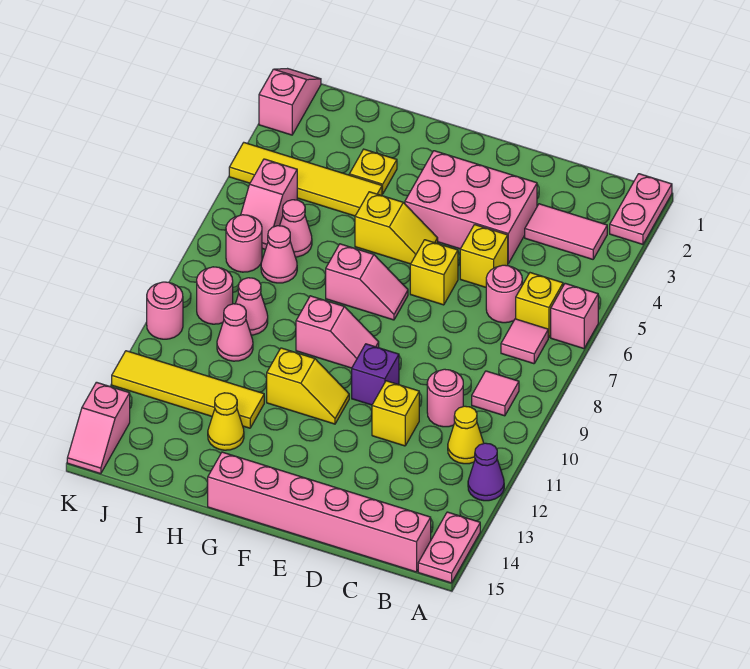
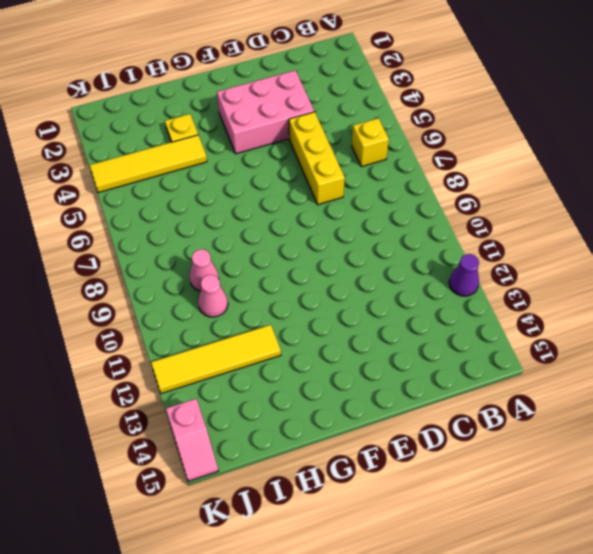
yellow 1x3 brick [289,112,345,205] -> yellow 1x1 brick [460,225,508,287]
none -> pink 1x2 plate [610,174,672,244]
none -> pink 1x1 brick [551,283,598,349]
none -> pink 1x2 plate [418,512,480,583]
none -> pink 1x2 tile [525,204,607,259]

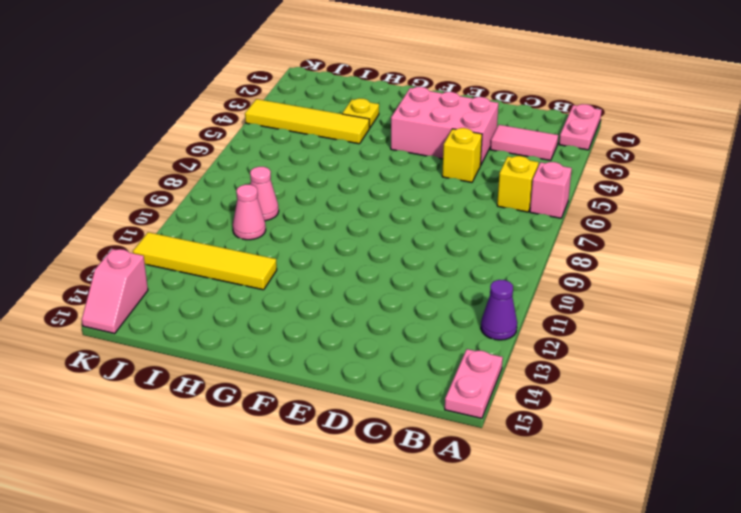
none -> pink 1x1 tile [501,319,548,364]
none -> pink 1x1 tile [472,371,519,416]
none -> yellow 1x1 cone [448,406,484,464]
none -> pink 1x6 brick [208,452,431,572]

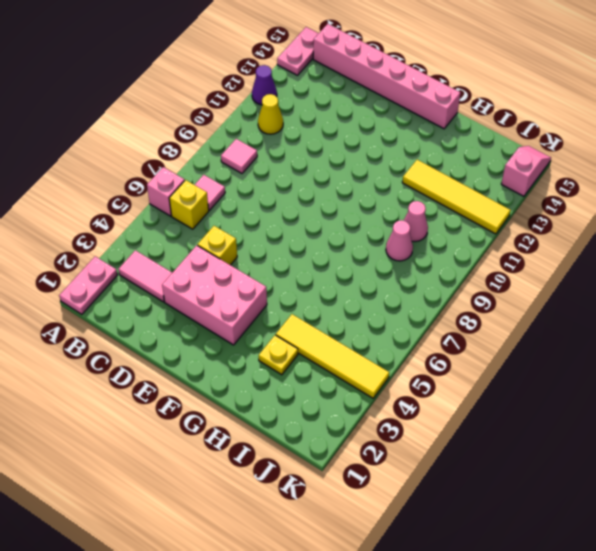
none -> pink 1x1 round brick [486,265,522,323]
none -> pink 1x1 round brick [427,369,463,427]
none -> yellow 1x1 brick [372,381,419,446]
none -> yellow 1x1 brick [410,240,458,305]

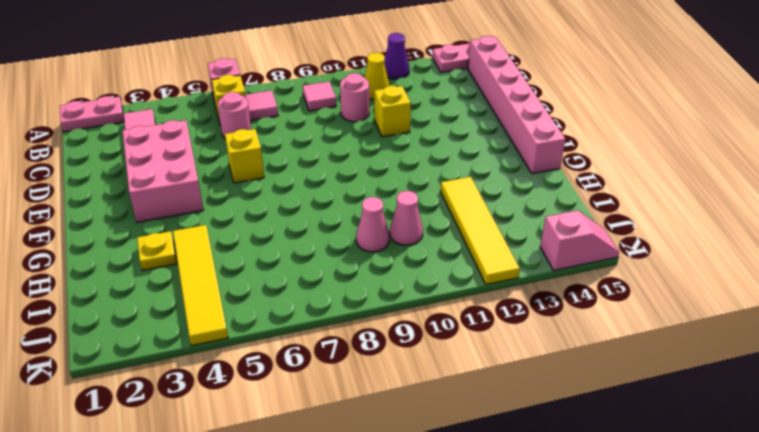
none -> yellow 1x1 brick [460,225,508,287]
none -> purple 1x1 brick [352,344,399,405]
none -> yellow 1x2 slope [355,192,438,264]
none -> pink 1x2 slope [326,244,408,320]

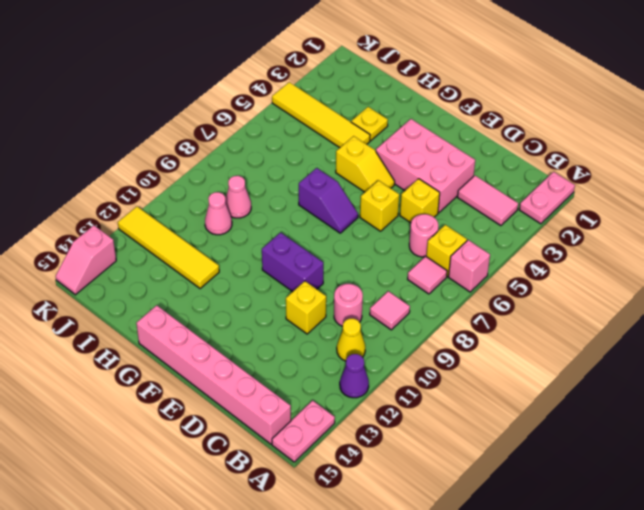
purple 1x2 brick [262,233,323,292] -> purple 1x1 brick [352,344,399,405]
purple 1x2 slope [299,168,358,233] -> pink 1x2 slope [326,244,408,320]
none -> pink 1x2 slope [296,296,379,368]
none -> yellow 1x2 slope [267,348,349,424]
none -> yellow 1x1 cone [208,393,244,450]
none -> pink 1x1 cone [280,200,312,257]

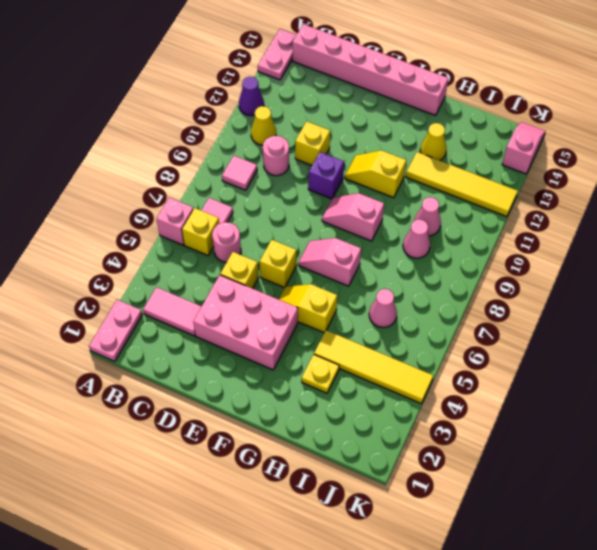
none -> pink 1x1 cone [261,226,297,283]
none -> pink 1x2 slope [241,159,297,249]
none -> pink 1x1 round brick [226,215,262,272]
none -> pink 1x1 round brick [197,267,233,324]

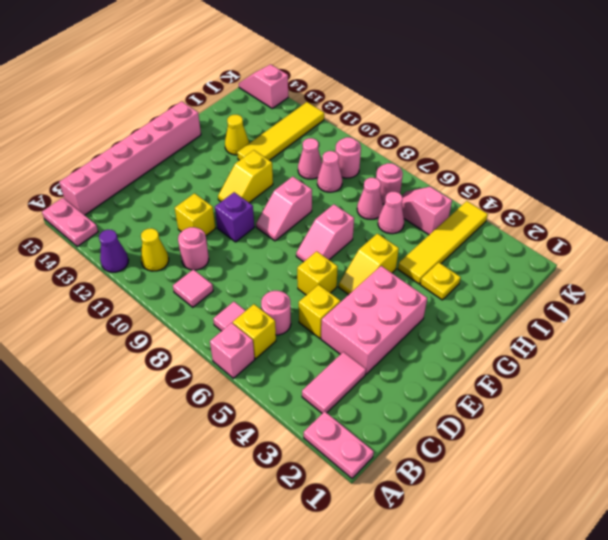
none -> pink 1x2 slope [259,69,321,135]
none -> pink 1x1 round brick [147,282,183,339]

